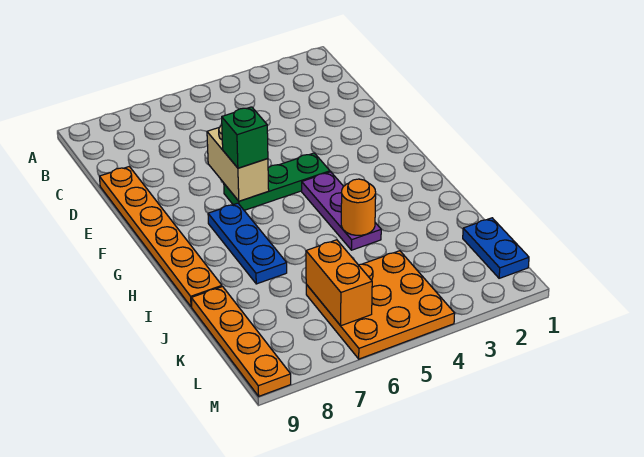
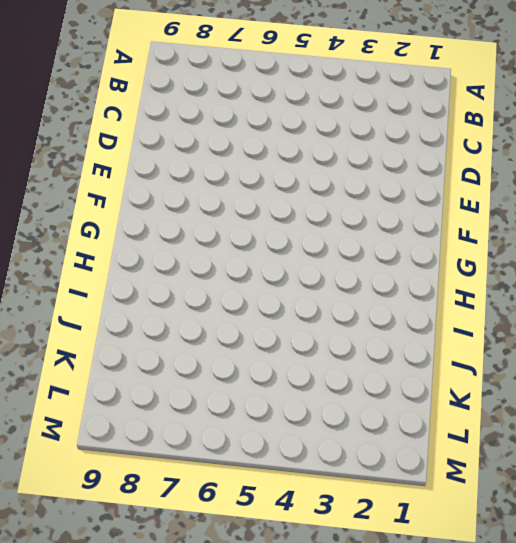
none -> orange 1x6 plate [99,167,222,307]
none -> green 1x3 plate [224,153,330,210]

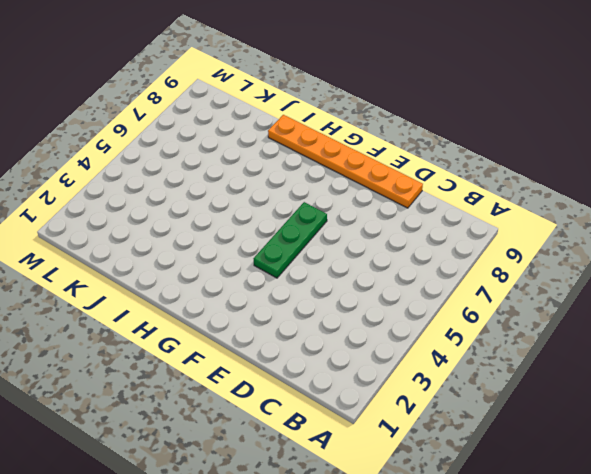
none -> purple 1x3 plate [302,172,381,250]
none -> blue 1x3 plate [208,203,287,284]

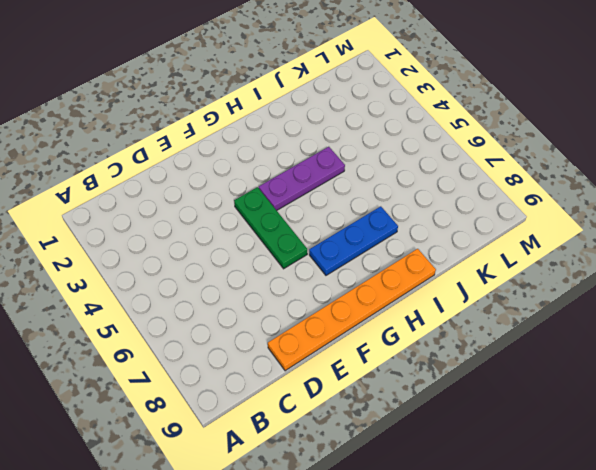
none -> orange 1x4 plate [191,287,291,396]
none -> blue 1x2 plate [463,218,529,278]

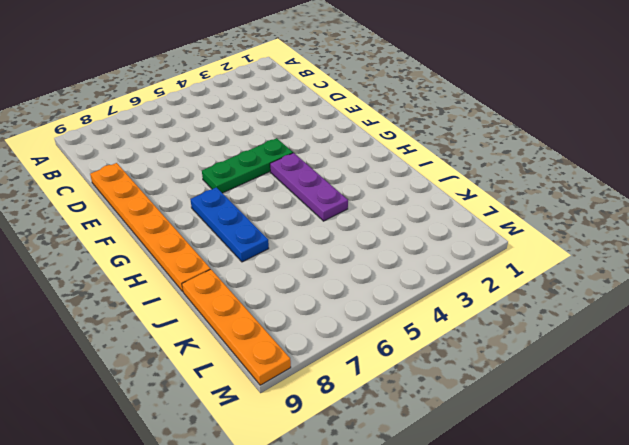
none -> blue 1x2 plate [463,218,529,278]
none -> orange 3x3 plate [306,251,455,359]

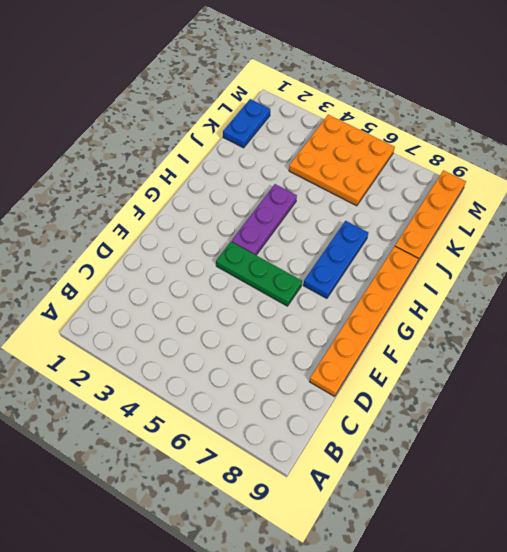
none -> tan 1x2 brick [207,126,269,201]
none -> orange 1x1 round brick [341,179,376,235]

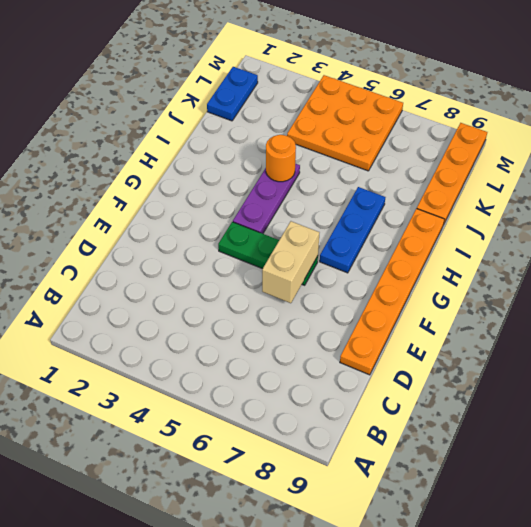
none -> orange 1x2 brick [306,240,372,326]
none -> green 1x1 brick [222,107,268,168]

